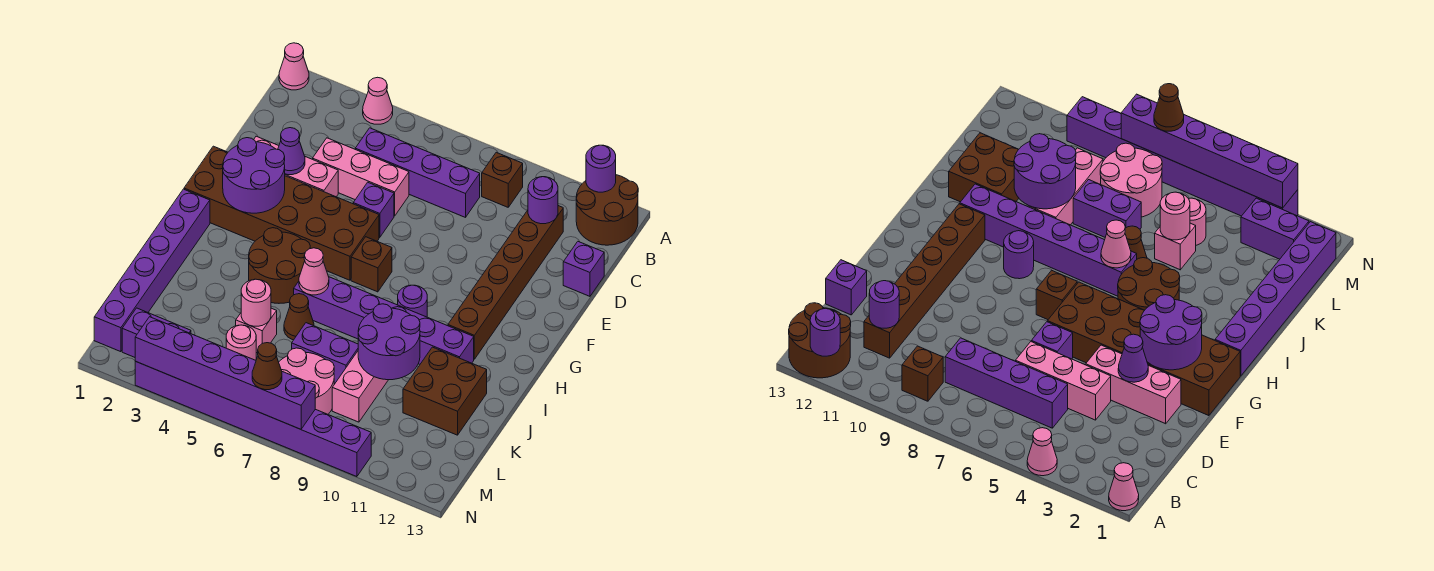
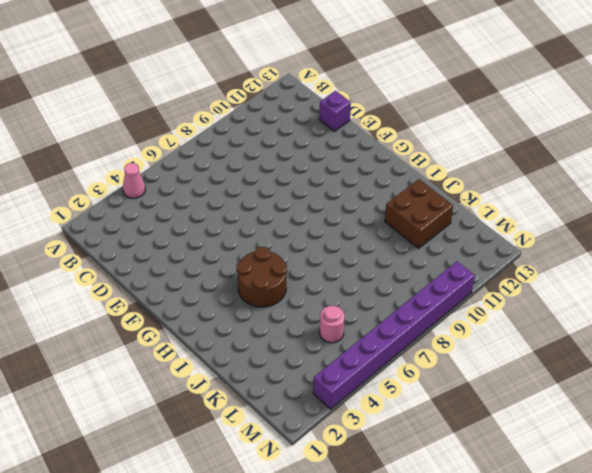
none -> pink 1x1 cone [279,43,309,90]
none -> brown 2x2 round brick [576,175,638,245]
none -> brown 1x1 brick [482,152,523,207]
none -> purple 1x4 brick [355,128,480,217]

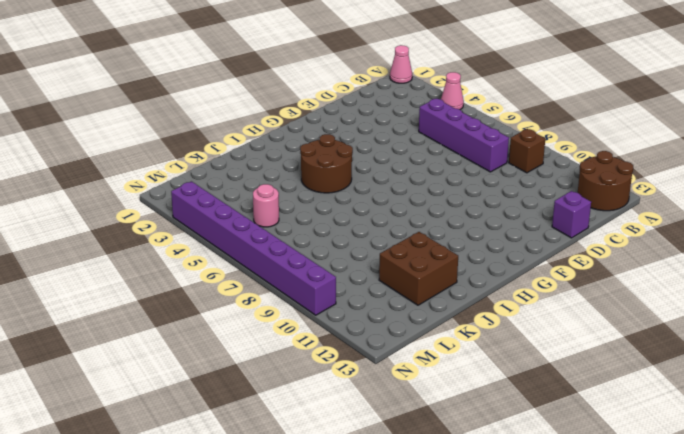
none -> brown 1x6 brick [448,206,563,359]
none -> pink 1x3 brick [313,138,409,216]
none -> pink 1x3 brick [254,136,338,197]
none -> purple 1x1 brick [353,182,394,237]

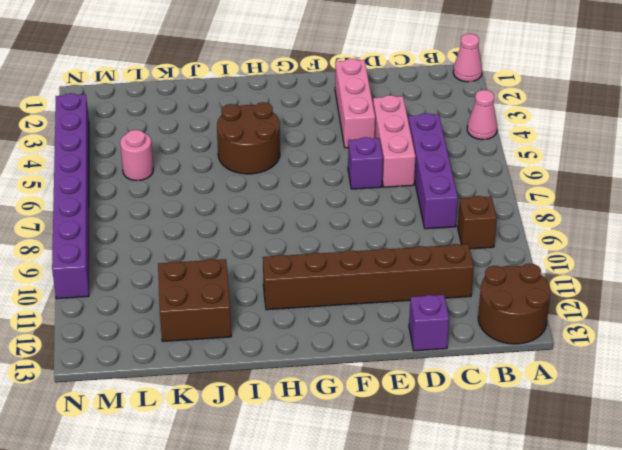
none -> brown 2x6 brick [184,146,379,280]
none -> brown 1x1 brick [351,237,392,292]
none -> purple 1x6 brick [94,189,210,352]
none -> purple 1x1 round brick [398,285,427,317]

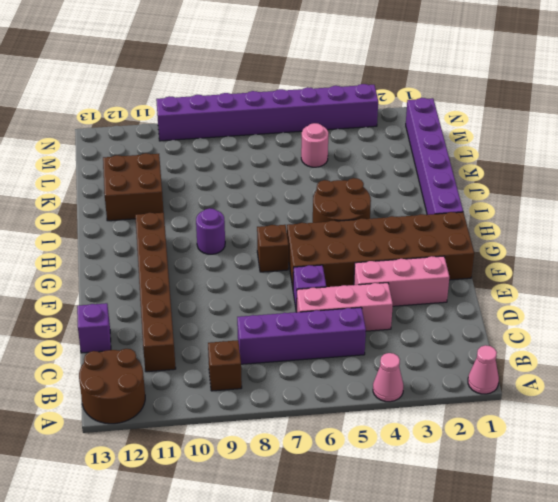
none -> purple 1x6 brick [294,277,474,364]
none -> brown 1x1 cone [284,294,314,340]
none -> pink 1x3 brick [332,351,388,422]
none -> pink 1x1 brick [236,308,277,353]

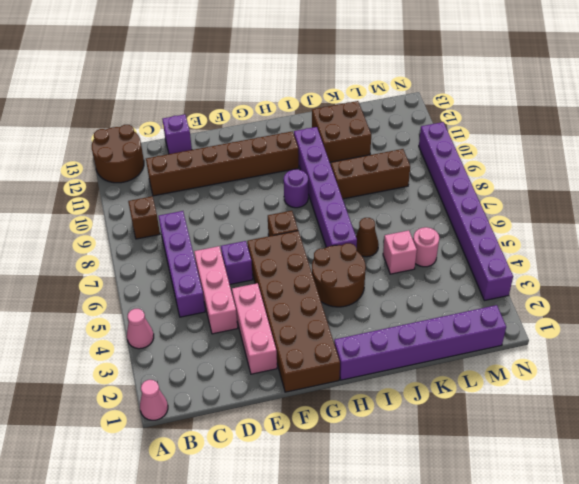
brown 1x3 brick [331,149,410,199] -> pink 1x3 brick [332,351,388,422]
none -> purple 1x2 brick [292,323,358,384]
none -> pink 2x2 round brick [279,348,334,414]
none -> purple 1x2 brick [122,308,191,357]
none -> purple 1x1 round brick [586,145,616,192]

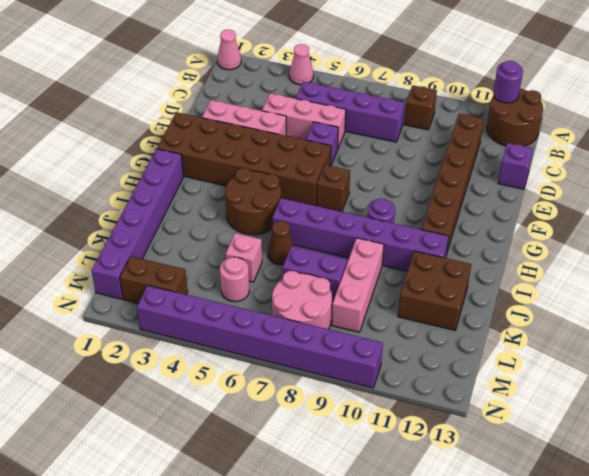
brown 1x2 brick [120,256,188,303] -> purple 1x2 brick [122,308,191,357]
none -> purple 1x1 round brick [528,177,558,224]
none -> purple 1x1 cone [278,128,305,175]
none -> purple 2x2 round brick [223,138,285,213]
none -> pink 1x1 cone [299,248,329,295]

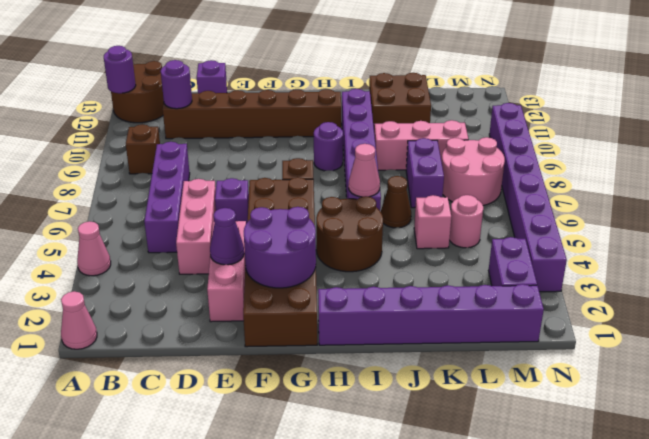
none -> purple 2x2 round brick [358,304,420,380]
none -> pink 1x1 round brick [241,279,271,326]
none -> purple 1x6 brick [135,317,315,429]
none -> brown 1x1 cone [252,343,282,390]

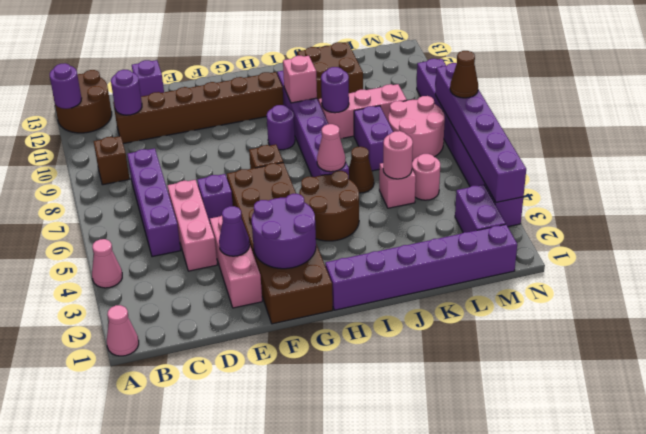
pink 1x1 brick [283,56,317,103] -> none
purple 1x1 round brick [321,67,349,113] -> purple 2x2 round brick [358,304,420,380]

